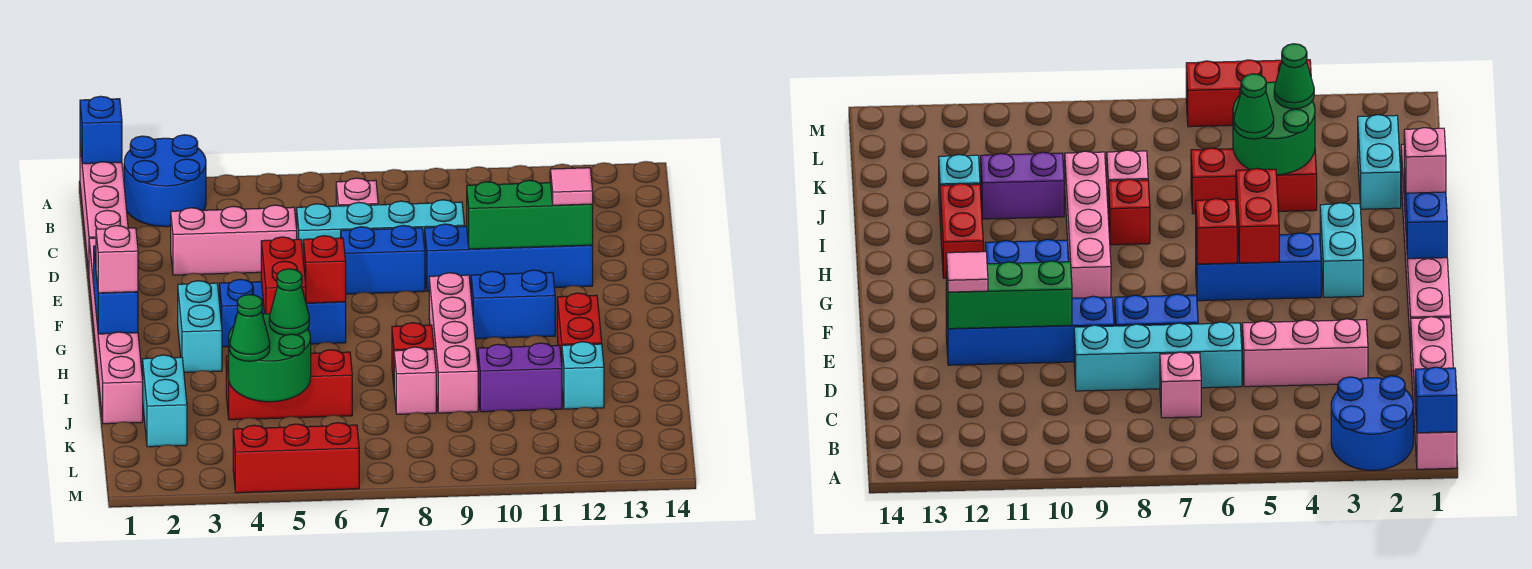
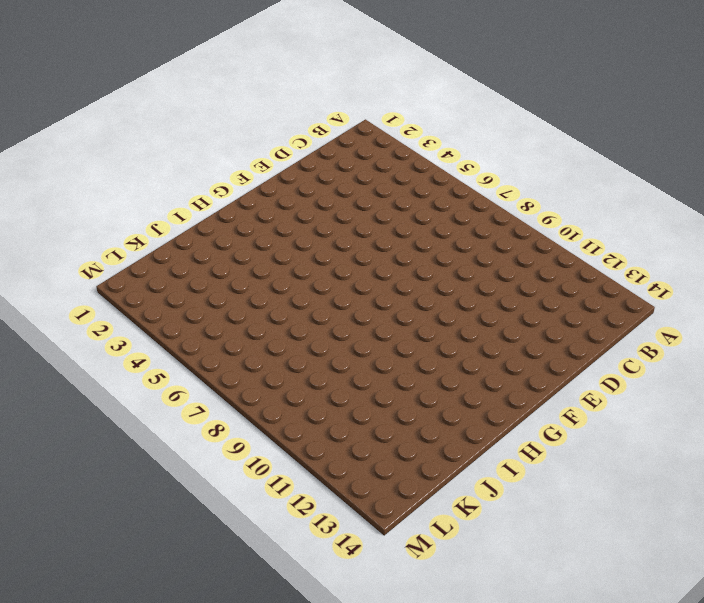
none -> pink 1x4 brick [80,146,128,272]
none -> blue 2x2 round brick [124,135,206,227]
none -> pink 1x1 brick [336,178,378,206]
none -> pink 1x3 brick [171,205,297,275]

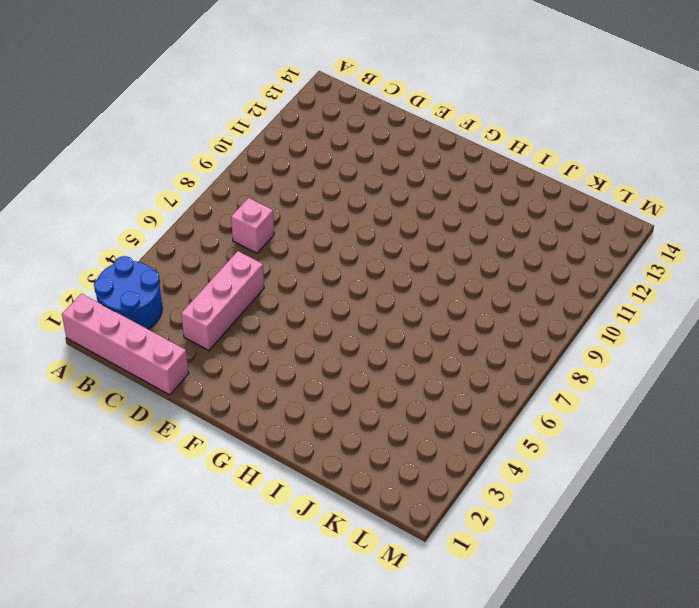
none -> cyan 1x4 brick [297,200,464,251]
none -> pink 1x6 brick [89,238,143,424]
none -> blue 1x2 brick [341,225,425,294]
none -> blue 1x4 brick [425,224,593,291]

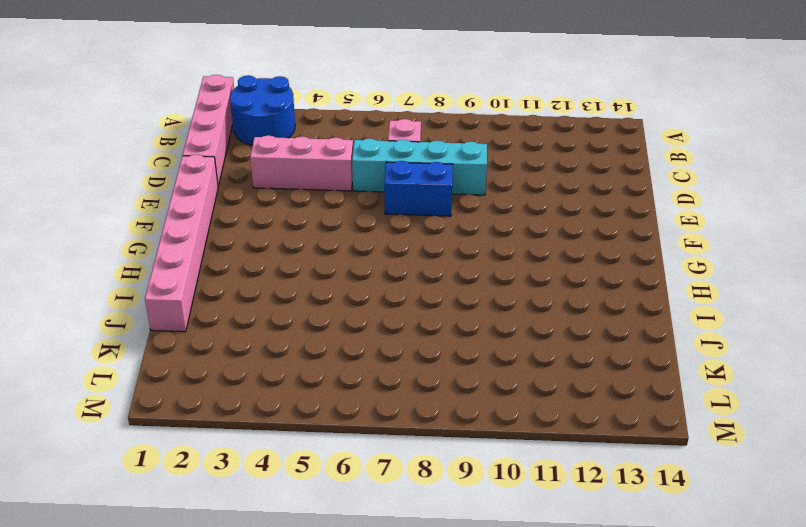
none -> blue 1x4 brick [425,224,593,291]
none -> cyan 1x2 brick [178,281,222,372]
none -> blue 1x3 brick [220,279,346,347]
none -> pink 1x4 brick [429,273,478,413]

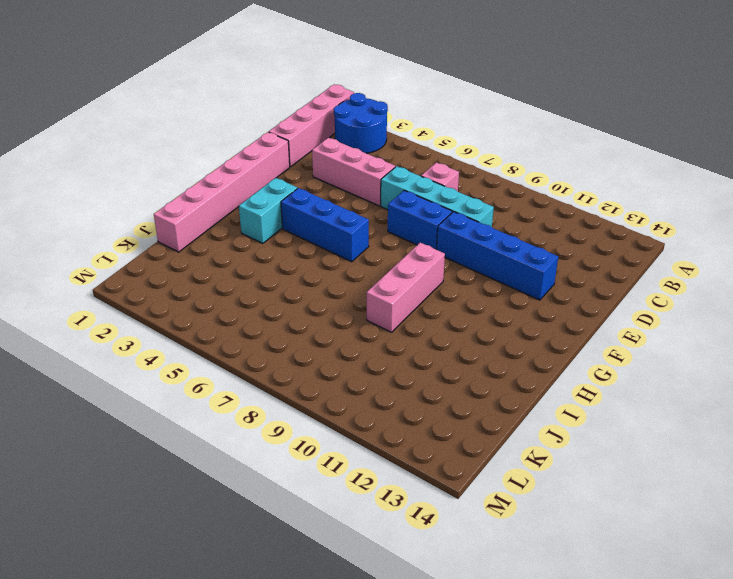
pink 1x3 brick [367,243,445,332] -> pink 1x4 brick [429,273,478,413]
none -> blue 1x2 brick [471,270,555,339]
none -> red 1x2 brick [557,293,602,362]
none -> red 1x1 brick [392,323,434,384]
none -> cyan 1x2 brick [143,355,187,447]

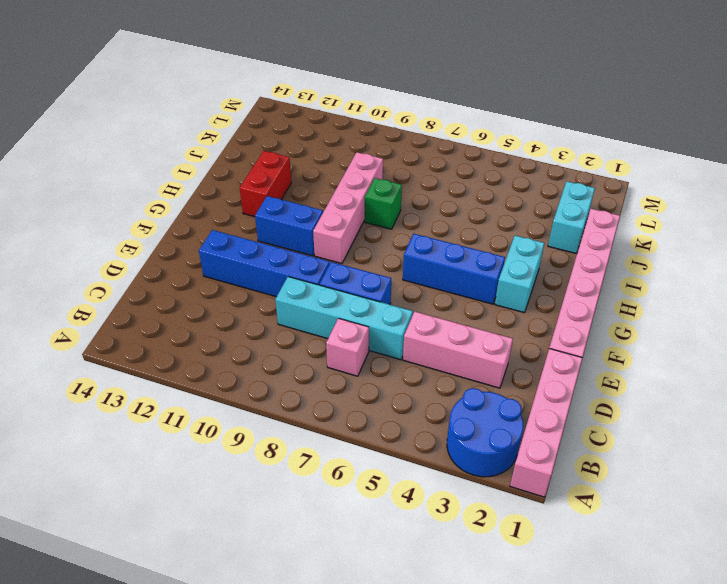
green 1x1 brick [365,178,402,229] -> red 1x1 brick [392,323,434,384]
none -> red 1x3 brick [226,350,352,420]
none -> pink 1x1 brick [394,347,436,414]
none -> purple 1x2 brick [478,343,562,412]
none -> cyan 1x1 brick [562,342,604,409]

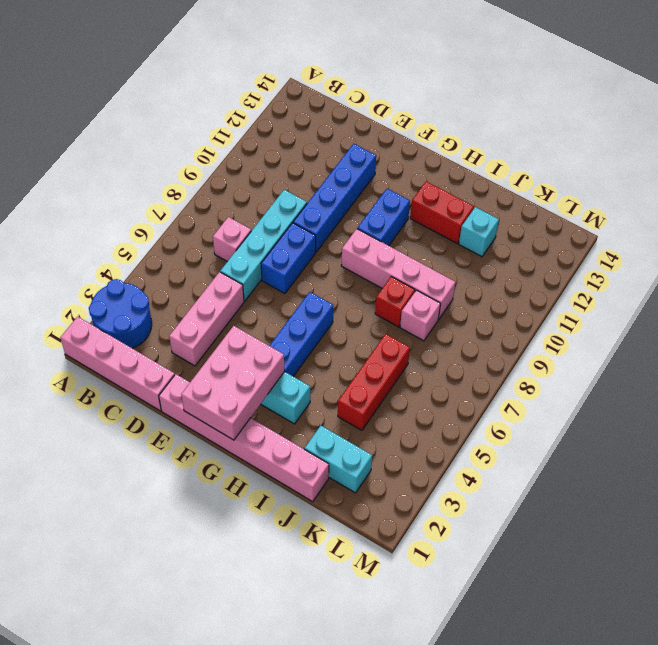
pink 2x3 brick [181,326,285,440] -> blue 1x2 brick [94,246,138,334]
none -> purple 1x2 brick [478,343,562,412]
none -> red 1x3 brick [233,423,359,493]
none -> blue 1x1 brick [80,96,122,164]
none -> green 1x3 brick [467,180,593,249]

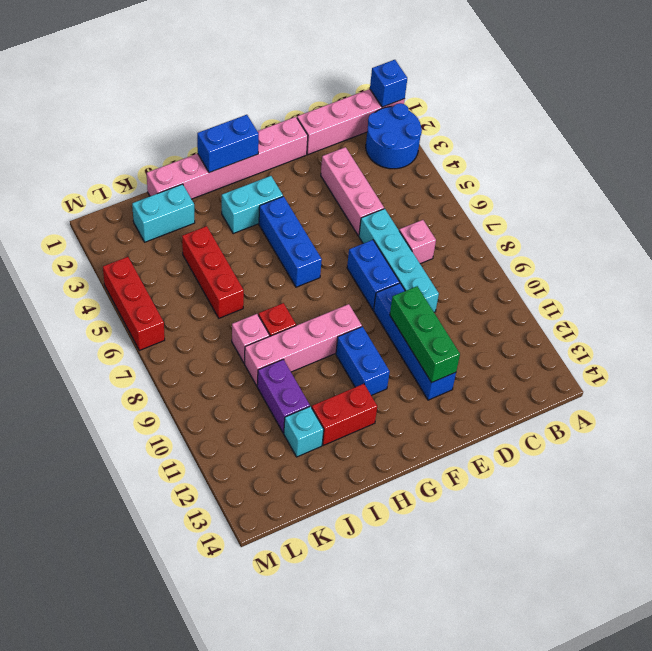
none -> red 1x2 brick [261,237,306,314]
none -> red 1x1 brick [303,236,346,303]
none -> green 2x2 round brick [229,314,311,402]
none -> pink 1x1 tile [550,168,593,205]

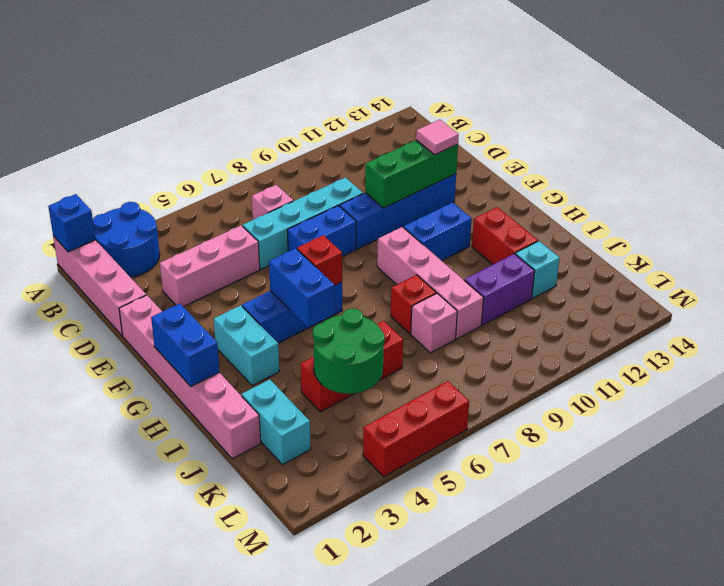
blue 1x2 brick [269,248,335,328] -> red 1x2 brick [261,237,306,314]
none -> pink 1x1 brick [96,226,138,293]
none -> green 1x1 cone [269,269,309,335]
none -> green 1x1 cone [230,295,270,361]

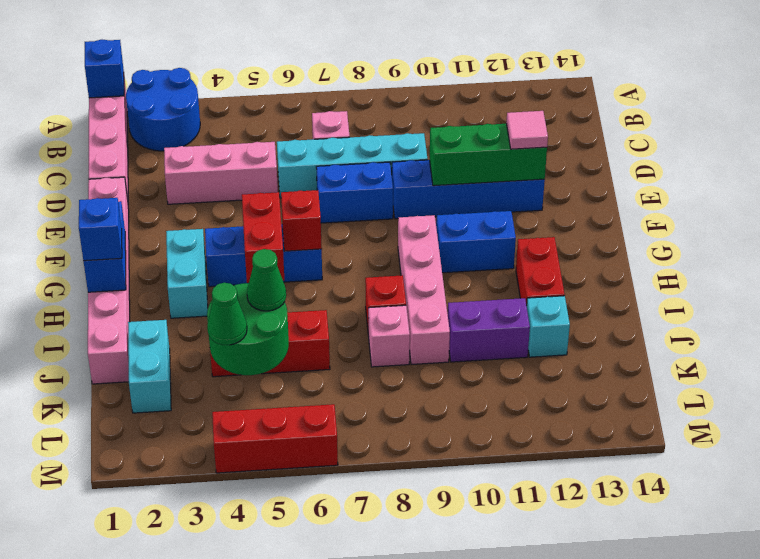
blue 1x1 brick [79,198,122,261] -> pink 1x1 brick [96,226,138,293]

